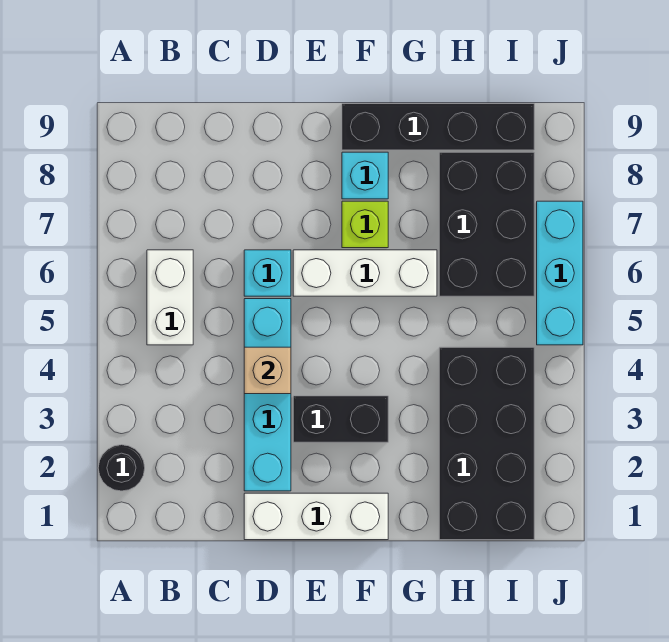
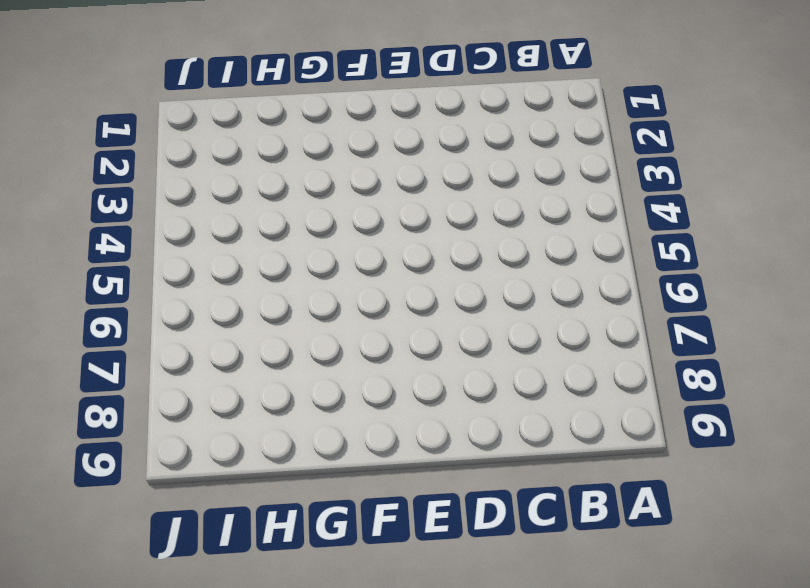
none -> black 1x1 round brick [98,445,145,491]
none -> white 1x2 brick [147,250,193,345]
none -> white 1x3 brick [244,493,388,540]

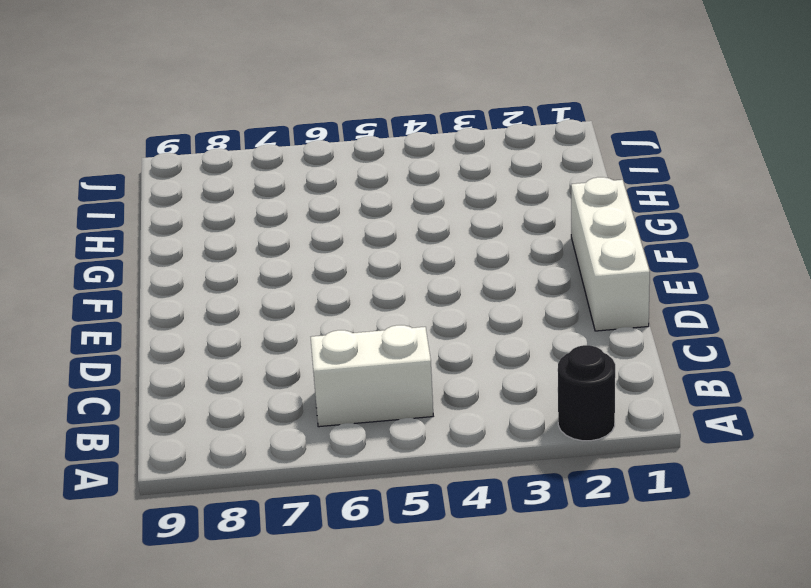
none -> cyan 1x4 brick [244,299,291,491]
none -> cyan 1x1 brick [244,250,291,296]
none -> black 1x2 brick [293,396,388,442]

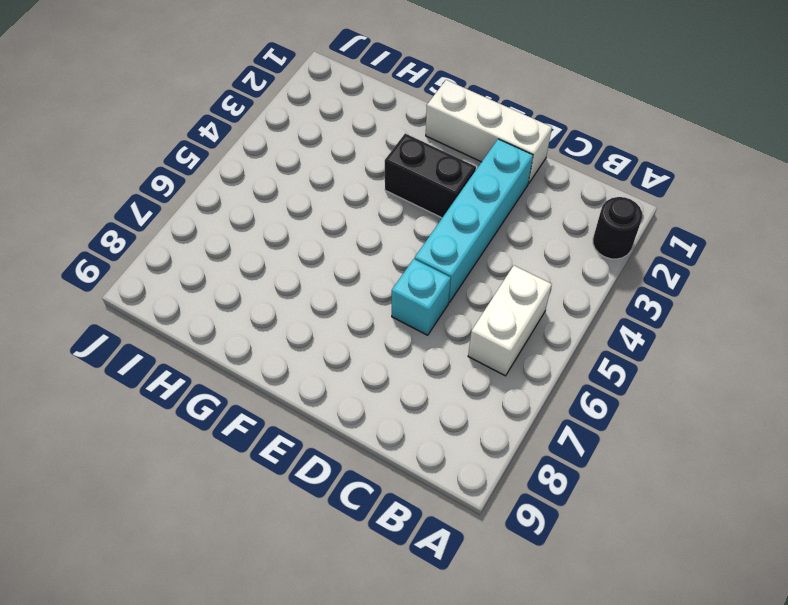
none -> white 1x3 brick [293,250,437,296]
none -> lime 1x1 brick [342,201,388,248]
none -> cyan 1x1 brick [342,152,388,199]

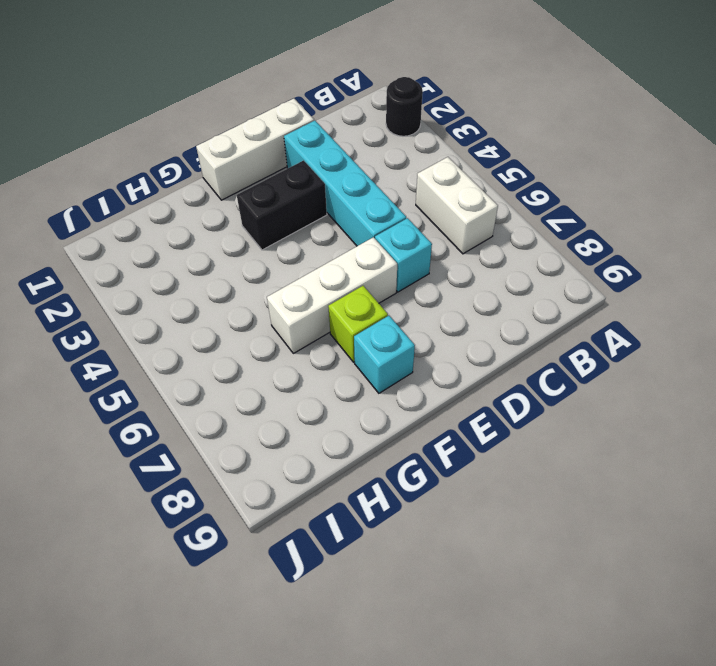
none -> black 1x4 brick [342,104,534,150]
none -> black 2x4 brick [439,347,534,540]
none -> black 2x3 brick [439,152,534,296]

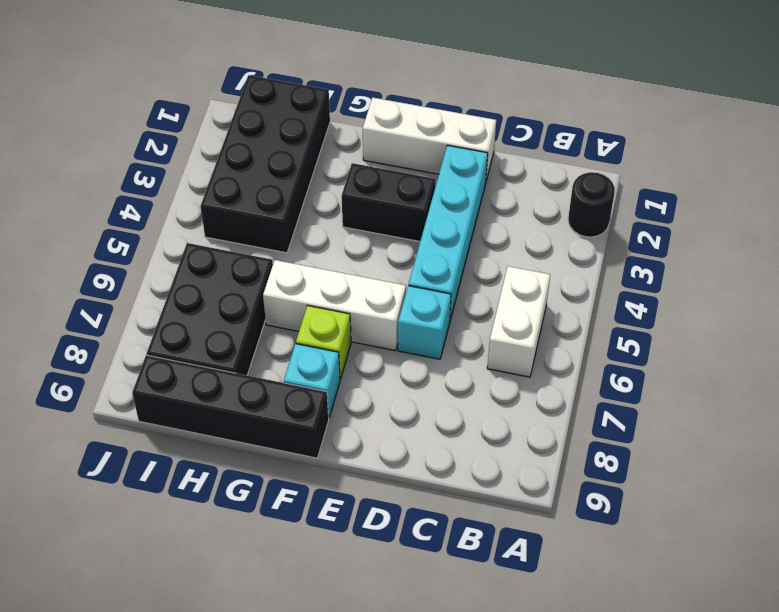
none -> cyan 1x3 brick [537,201,583,345]
none -> tan 1x1 brick [244,347,291,394]

